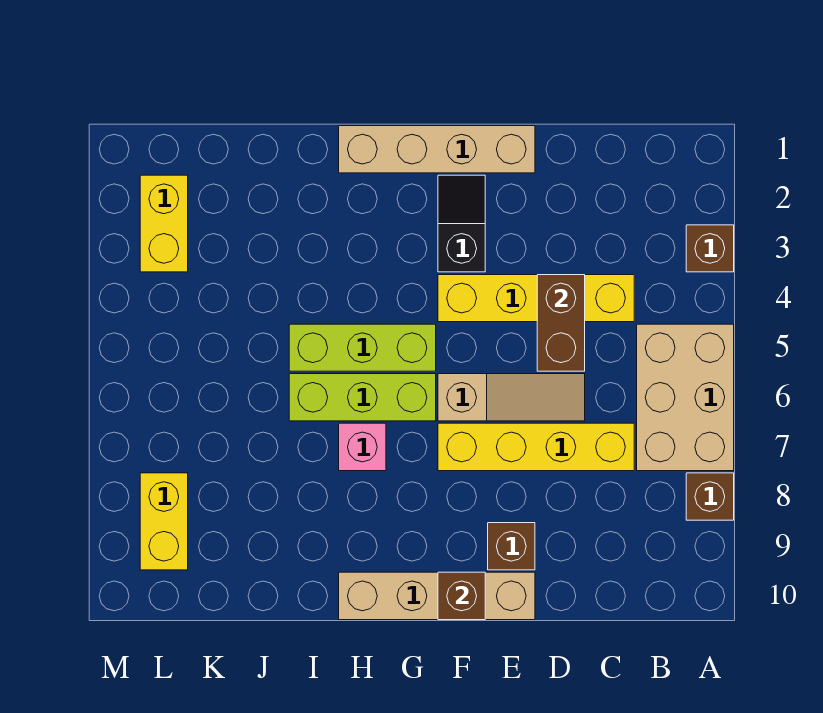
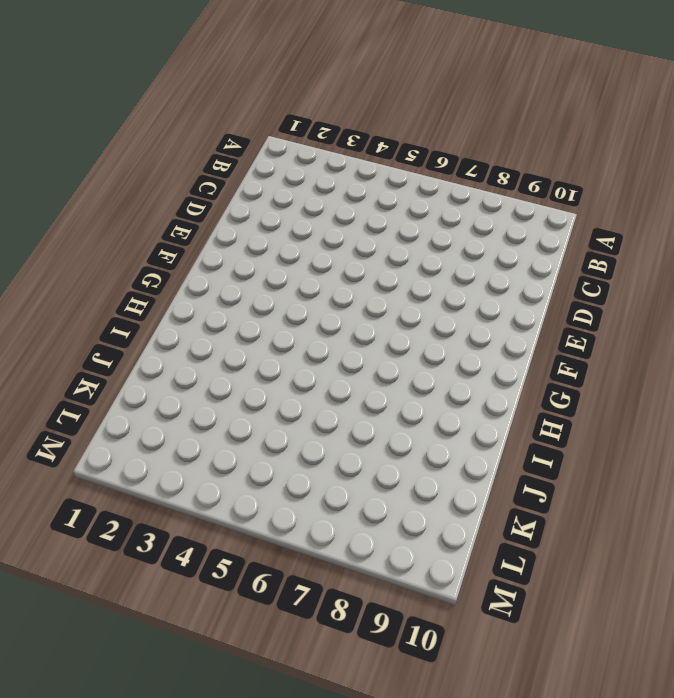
none -> brown 1x1 brick [686,225,734,272]
none -> tan 2x3 brick [637,324,734,471]
none -> brown 1x1 brick [686,473,734,520]

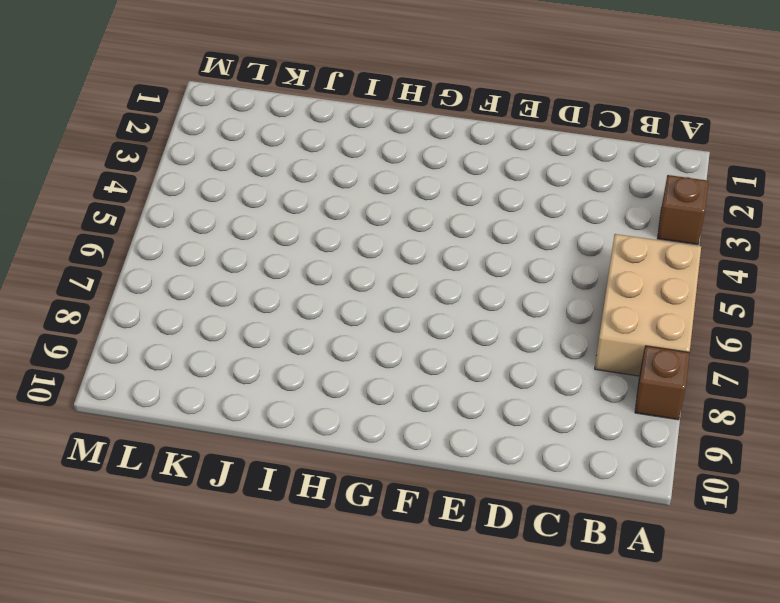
none -> yellow 1x4 brick [438,275,634,322]
none -> yellow 1x4 brick [438,423,634,471]
none -> tan 1x3 slope [438,374,585,421]

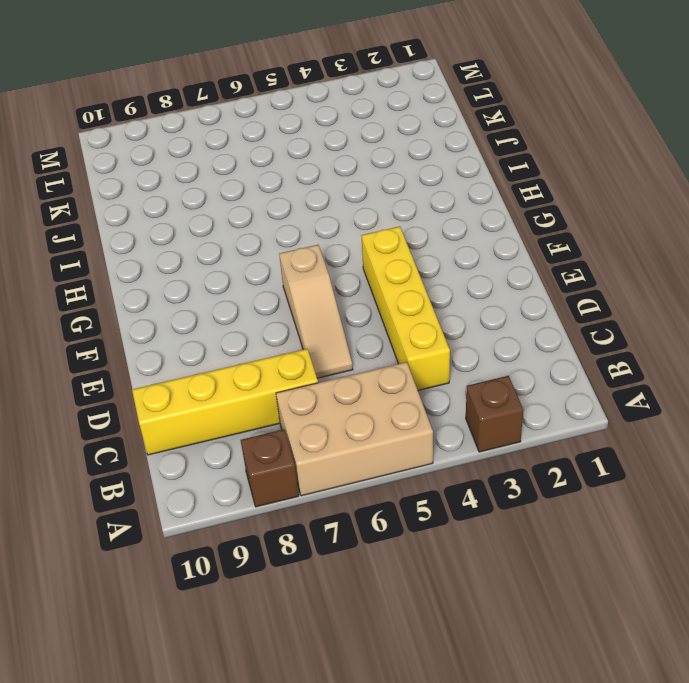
yellow 1x4 brick [132,349,318,455] -> yellow 1x4 brick turned to [438,423,634,471]
none -> tan 1x4 brick [339,126,535,173]
none -> brown 1x1 brick [488,523,535,570]
none -> tan 1x4 brick [339,572,535,620]

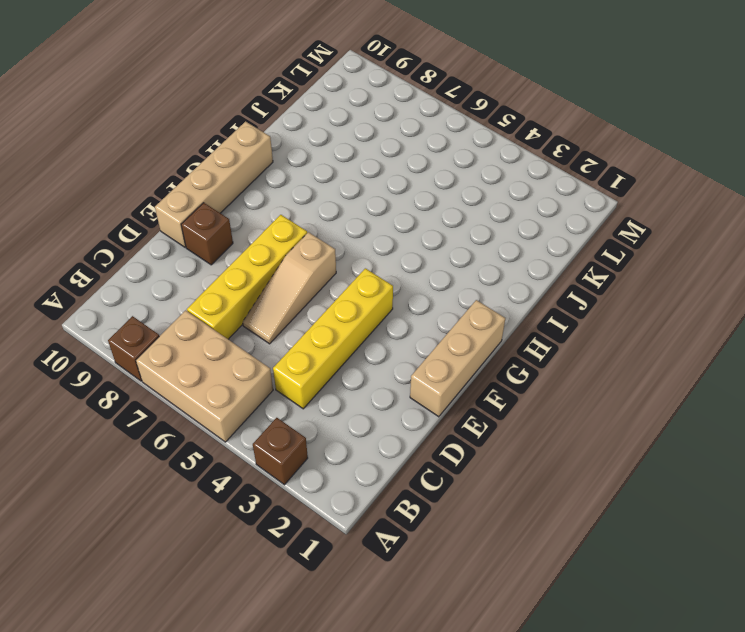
tan 1x3 brick [410,300,505,417] -> tan 1x4 brick [339,126,535,173]
none -> black 1x2 slope [438,175,485,272]
none -> lime 1x3 brick [289,324,436,371]
none -> lime 1x3 brick [289,374,436,421]

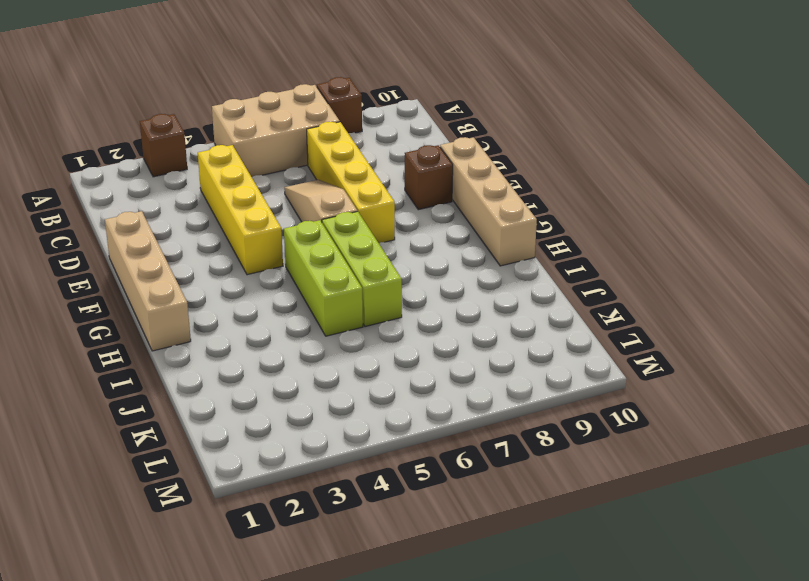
none -> black 1x2 slope [438,175,485,272]
none -> pink 1x1 brick [339,423,386,471]
none -> yellow 1x2 brick [140,175,188,272]

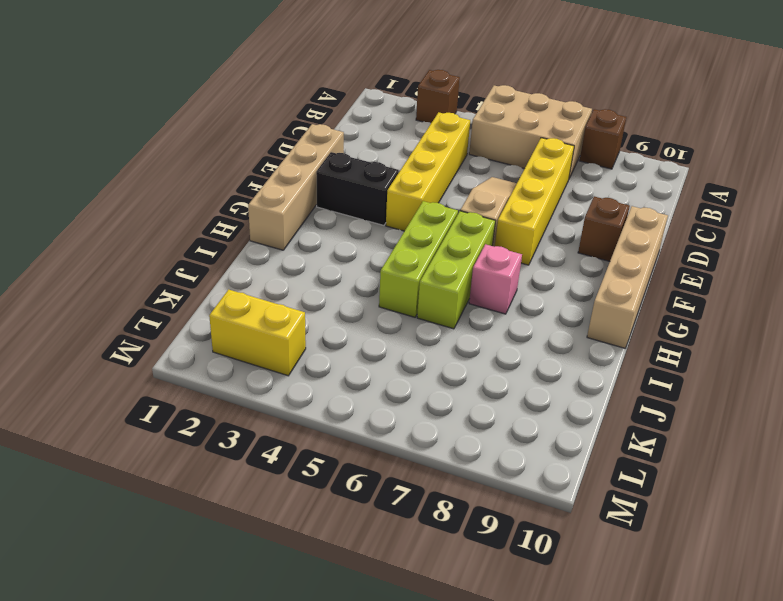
black 1x2 brick [316,152,399,225] -> black 1x2 slope [438,175,485,272]
none -> yellow 1x2 brick [140,473,188,570]
none -> brown 1x2 brick [537,275,585,371]
none -> brown 1x1 brick [438,572,485,620]

